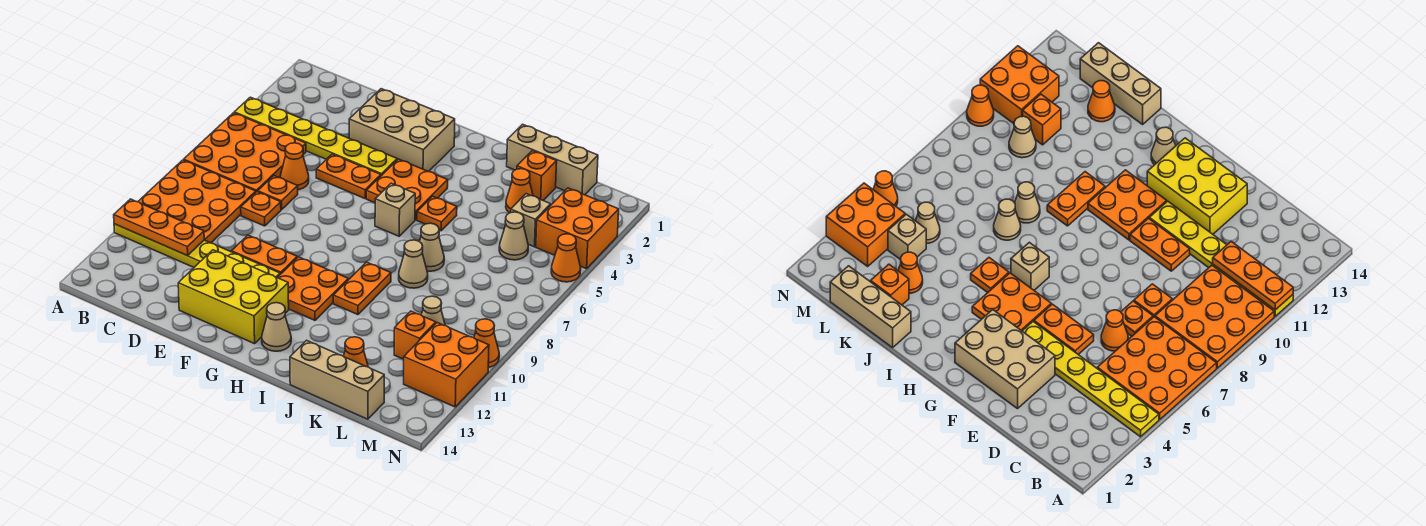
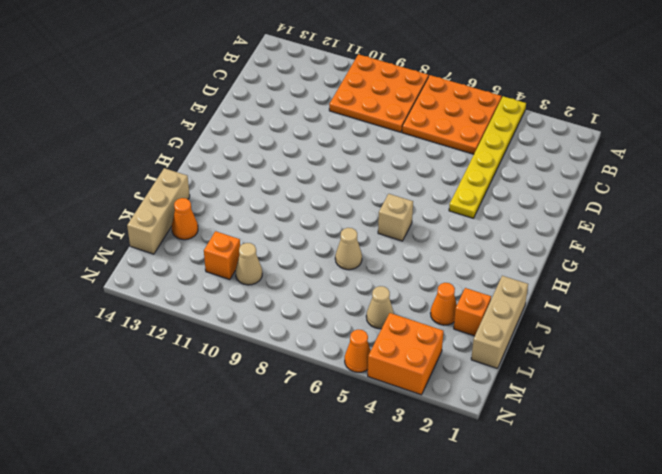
none -> yellow 1x6 plate [114,224,280,277]
none -> orange 1x1 cone [280,143,309,190]
none -> orange 1x1 plate [258,176,298,210]
none -> orange 1x1 plate [241,192,281,226]

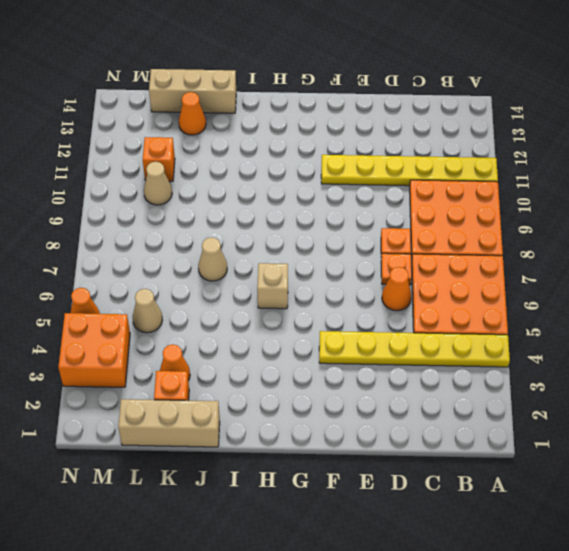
none -> tan 2x3 brick [349,89,455,172]
none -> orange 1x2 plate [316,154,381,198]
none -> orange 1x2 plate [232,235,297,274]
none -> yellow 2x3 brick [178,250,289,344]

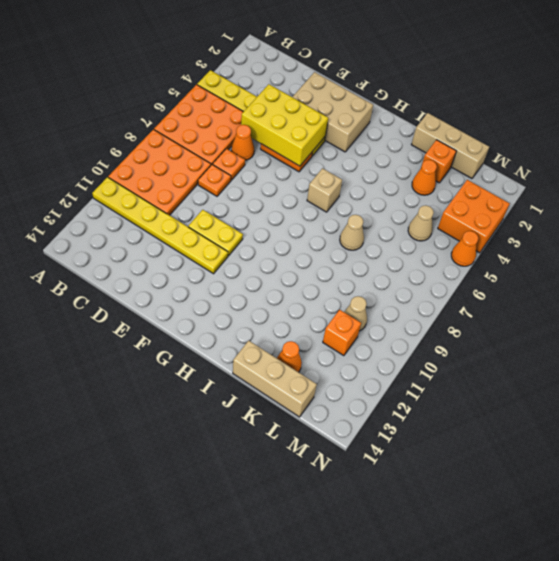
yellow 2x3 brick [241,84,328,166] -> yellow 2x3 brick moved to [178,250,289,344]
yellow 1x2 plate [188,210,243,256] -> orange 1x2 plate [232,235,297,274]
none -> orange 2x2 plate [366,159,448,220]
none -> orange 2x2 plate [277,257,348,320]
none -> tan 1x1 cone [262,303,291,351]
none -> orange 1x1 plate [417,196,457,231]

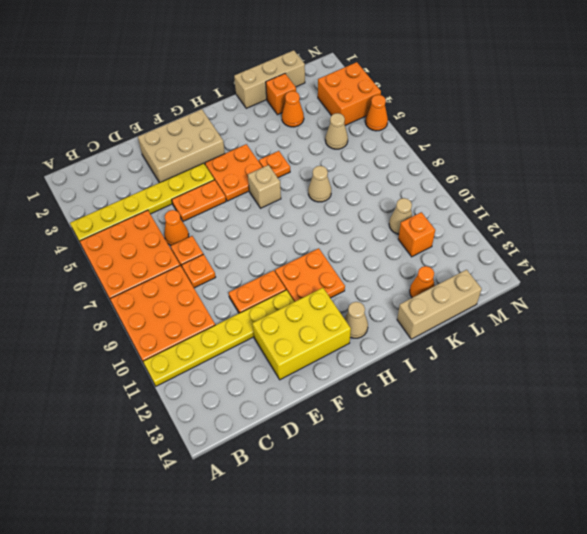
none -> orange 1x2 plate [333,262,391,315]
none -> tan 1x1 cone [399,240,428,288]
none -> tan 1x1 brick [511,194,551,247]
none -> orange 2x2 brick [404,323,489,407]

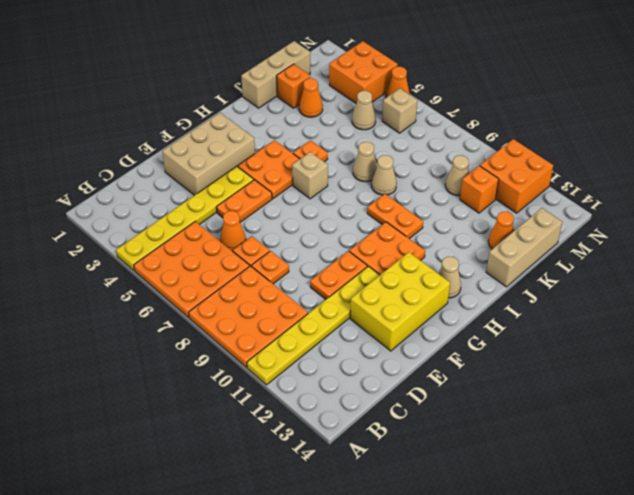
tan 1x1 brick [382,88,417,133] -> tan 1x1 brick moved to [511,194,551,247]
none -> orange 1x1 cone [474,319,499,367]
none -> orange 1x3 plate [114,199,204,256]

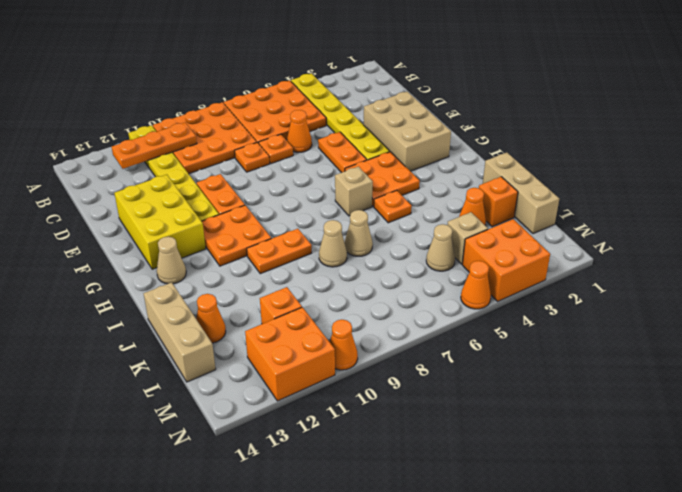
orange 1x3 plate [112,123,197,169] -> orange 1x3 plate turned to [114,199,204,256]
none -> tan 1x1 cone [421,296,445,325]

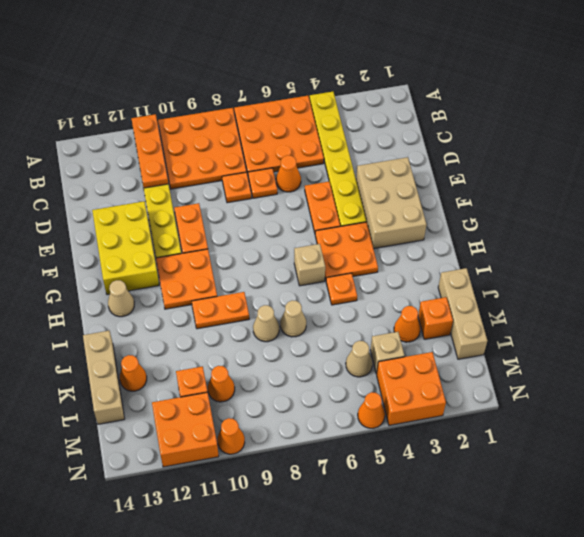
orange 1x1 cone [208,366,235,402] -> tan 1x1 cone [421,296,445,325]

